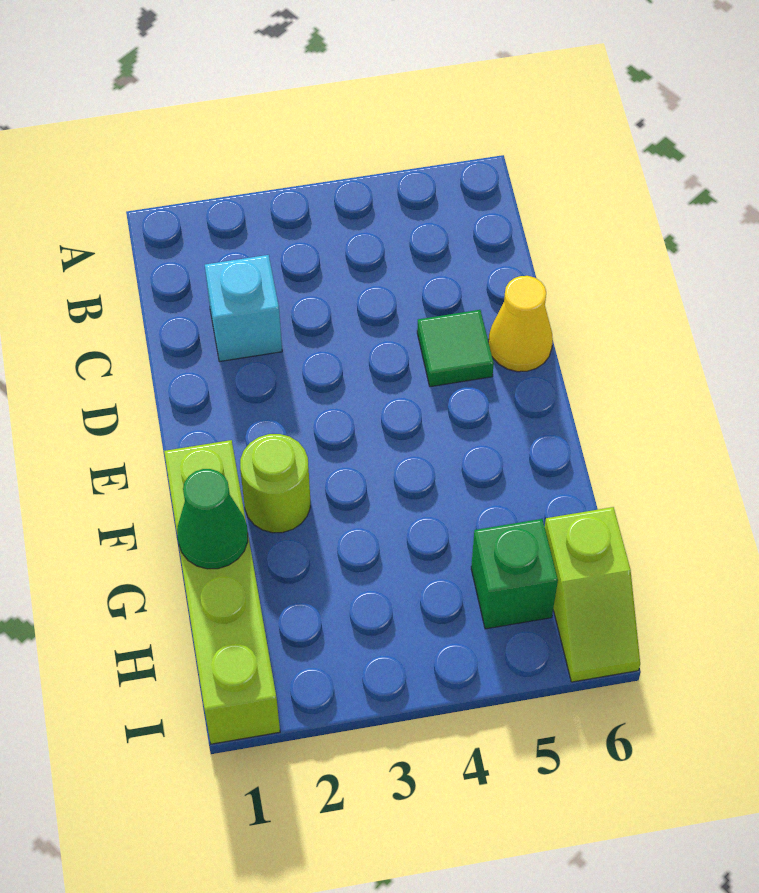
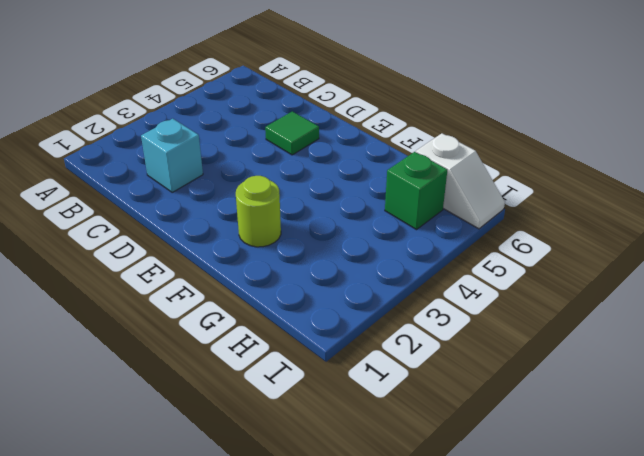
white 1x2 slope [416,133,505,229] -> lime 1x2 slope [545,507,640,682]
none -> yellow 1x1 cone [489,276,553,372]
none -> lime 1x4 brick [164,440,280,744]

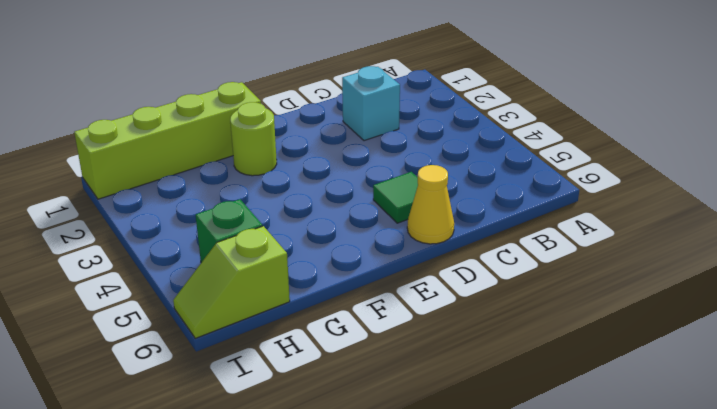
none -> green 1x1 cone [177,469,248,569]

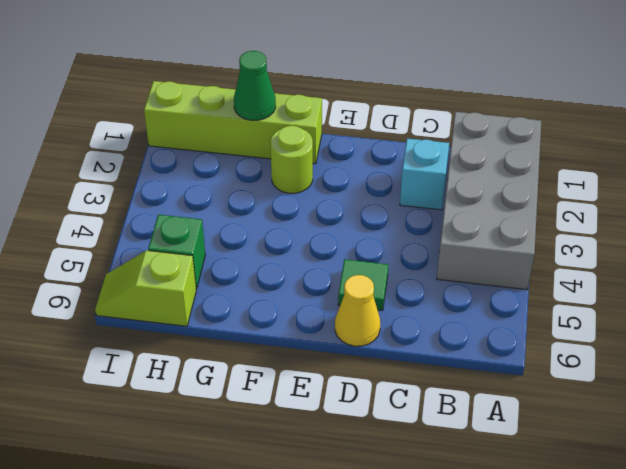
grey 2x4 brick [437,112,541,290] -> none

